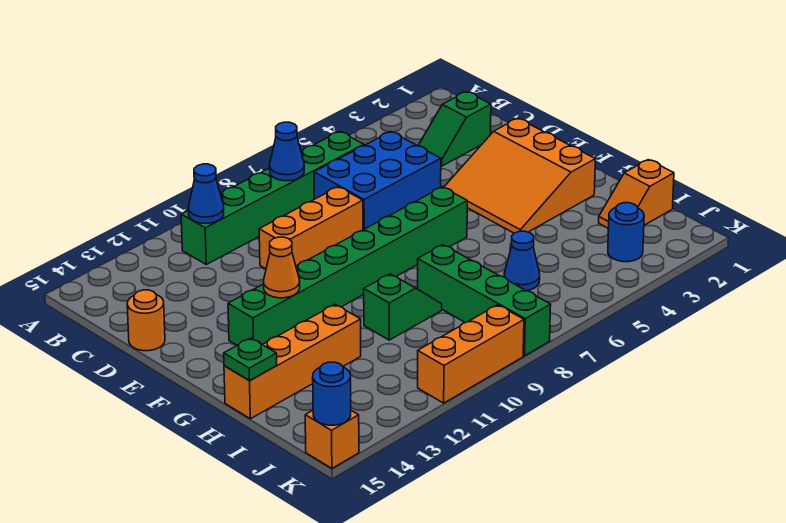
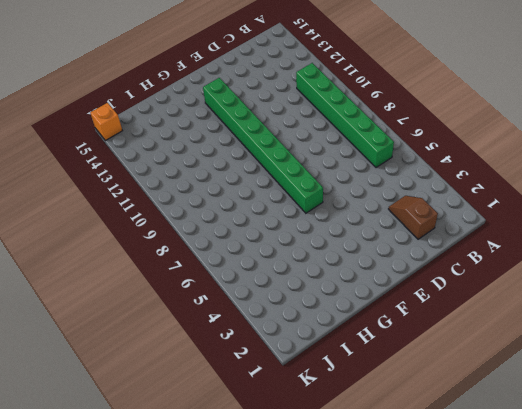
brown 1x2 slope [389,196,438,239] -> green 1x2 slope [418,92,491,166]
none -> blue 2x3 brick [314,132,441,230]
none -> orange 1x3 brick [259,187,363,269]
none -> orange 1x1 round brick [127,290,165,351]

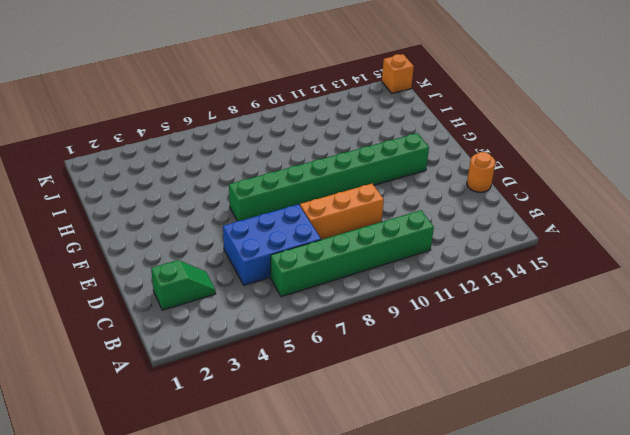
none -> orange 3x3 slope [444,118,595,233]
none -> green 1x4 brick [418,245,551,356]
none -> green 1x2 slope [364,274,442,340]

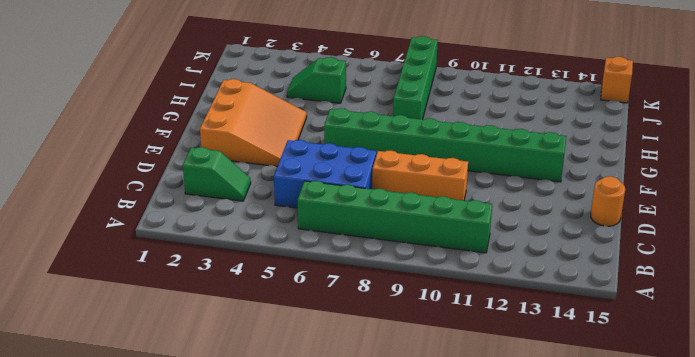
green 1x2 slope [287,57,346,103] -> green 1x2 slope moved to [364,274,442,340]
none -> orange 1x4 brick [224,305,361,419]
none -> orange 1x2 slope [599,160,674,228]
none -> blue 1x1 cone [504,231,540,291]

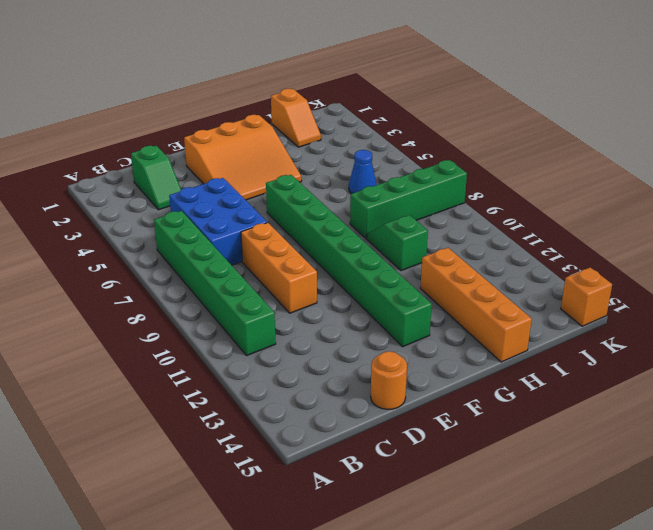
none -> blue 1x1 round brick [608,203,644,262]
none -> orange 1x3 brick [418,305,524,403]
none -> blue 1x1 cone [270,122,304,181]

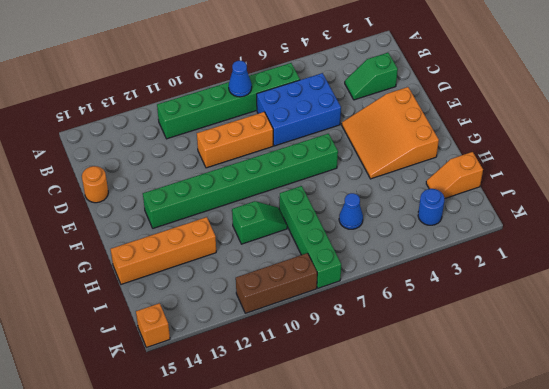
brown 1x3 brick [236,253,317,313] -> orange 1x3 brick [418,305,524,403]
none -> blue 1x1 cone [188,164,224,223]
none -> orange 1x1 cone [264,237,300,298]
none -> green 1x1 plate [224,338,277,381]

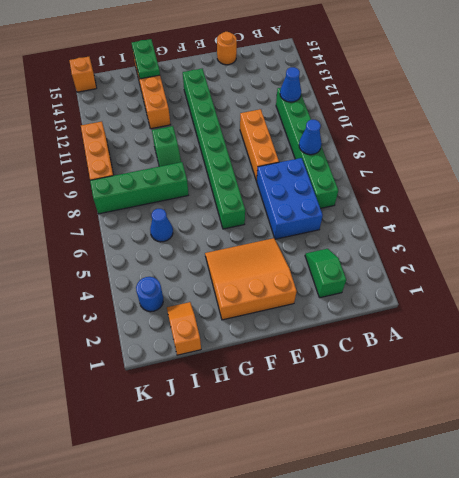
green 1x2 plate [132,39,160,79] -> green 1x1 plate [224,338,277,381]
none -> orange 1x1 cone [264,237,300,298]
none -> blue 1x1 round brick [313,362,351,425]

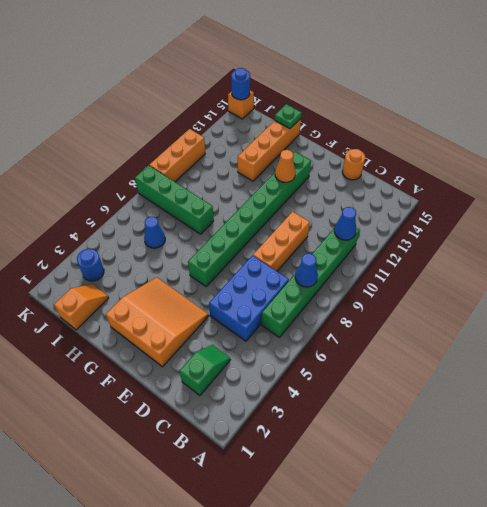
none -> green 1x2 slope [364,274,442,340]

